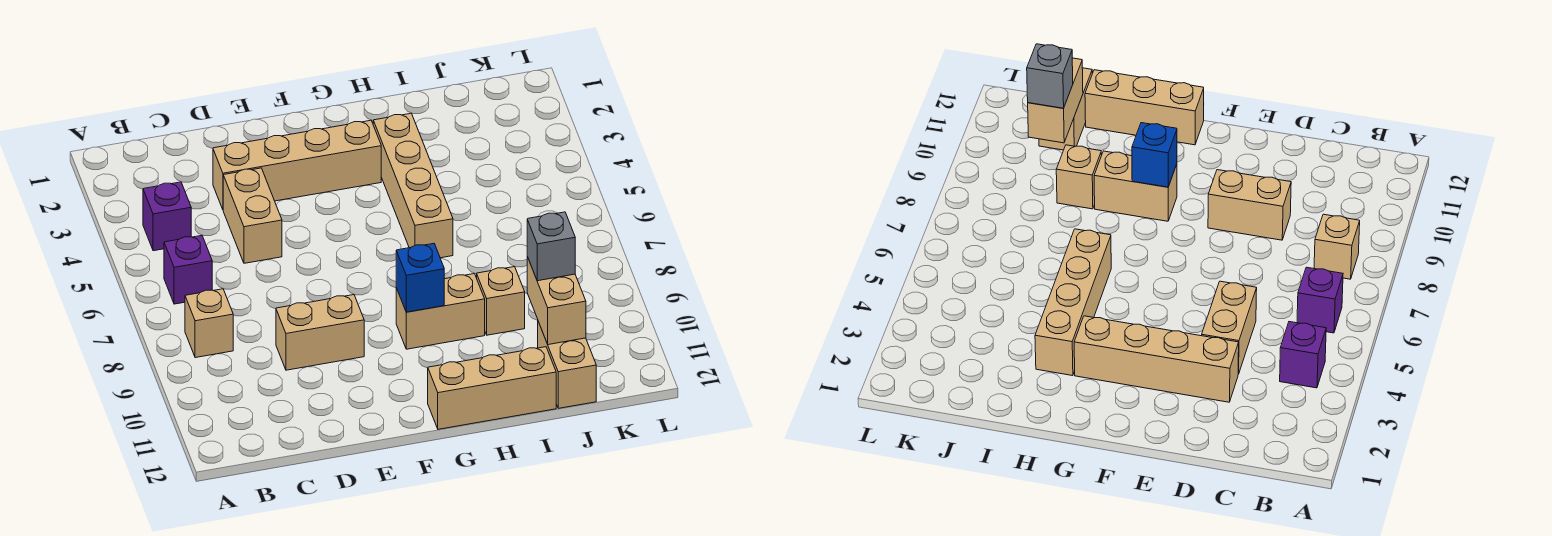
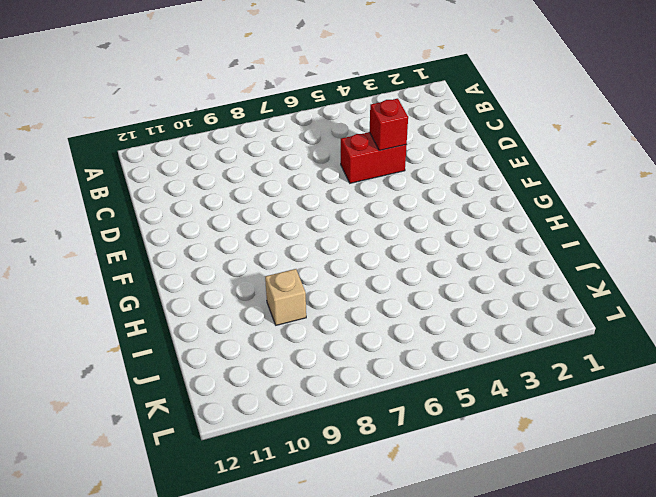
red 1x2 brick [341,132,407,183] -> tan 1x2 brick [223,168,282,263]
red 1x1 brick [370,99,408,150] -> none
none -> purple 1x1 brick [143,182,191,251]
none -> purple 1x1 brick [164,236,212,304]
none -> tan 1x1 brick [185,289,233,358]

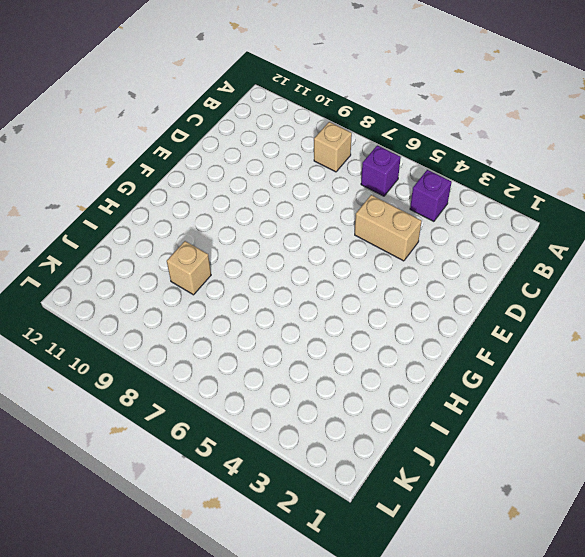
none -> tan 1x4 brick [213,120,381,209]
none -> tan 1x2 brick [276,295,364,370]
none -> tan 1x2 brick [396,274,485,349]

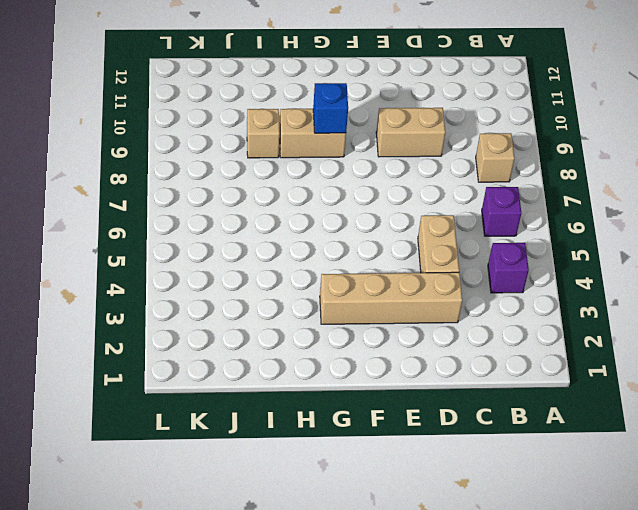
none -> tan 1x3 brick [428,347,556,429]
none -> tan 1x4 brick [373,113,453,258]
none -> tan 1x2 brick [538,322,596,408]

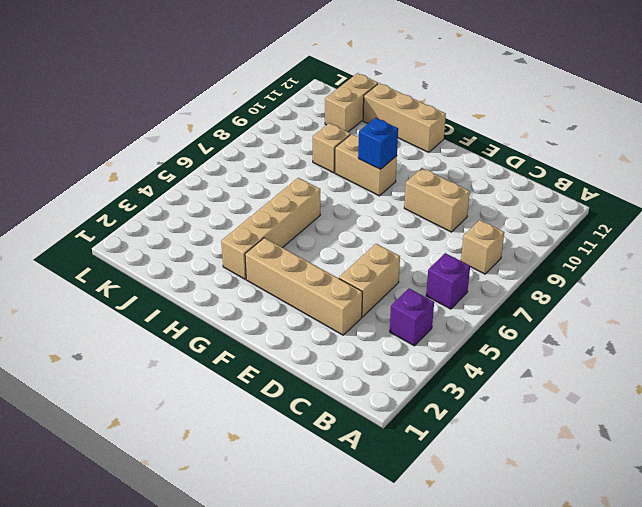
none -> tan 1x2 brick [527,257,586,345]
none -> grey 1x1 brick [527,212,575,281]

